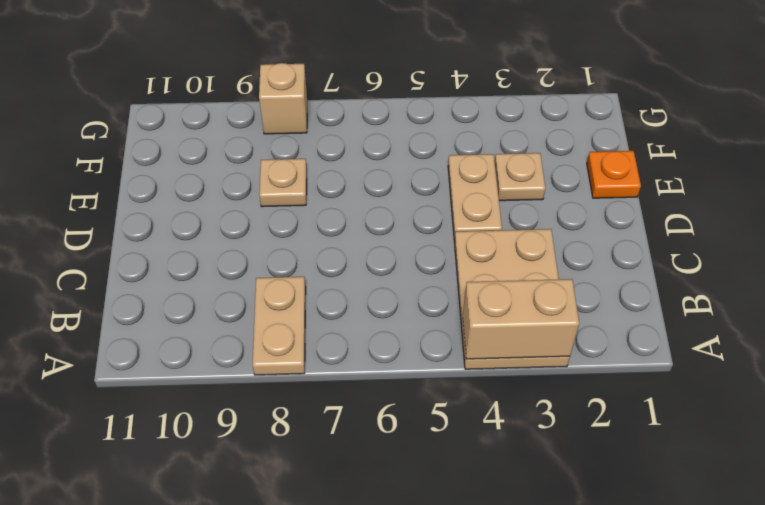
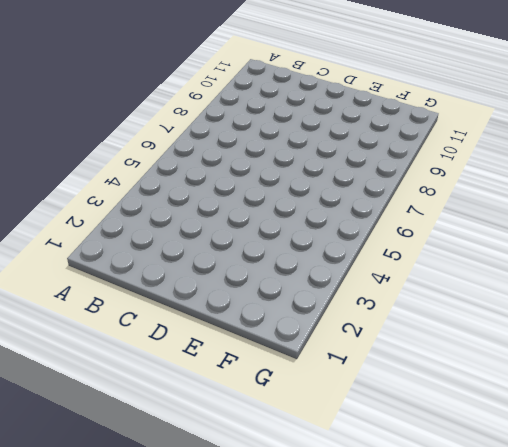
none -> tan 2x3 plate [454,229,570,369]
none -> tan 1x2 plate [253,277,306,375]

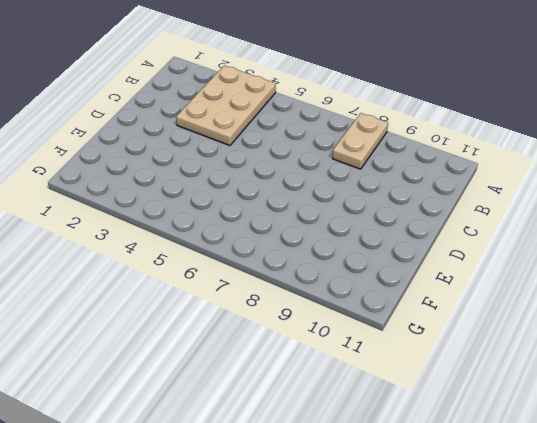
none -> tan 1x2 plate [448,154,502,240]
none -> orange 1x1 plate [587,151,641,198]

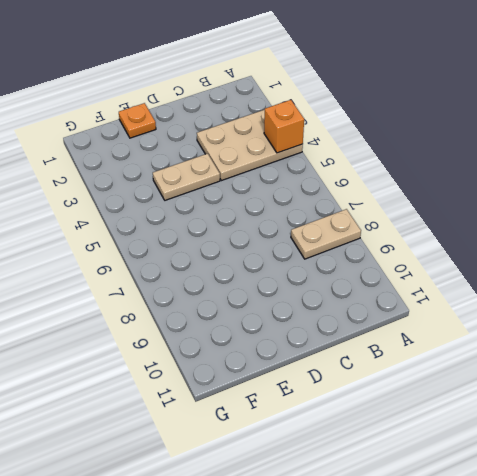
orange 1x1 brick [264,100,304,153] -> tan 1x2 brick [463,279,579,359]
none -> tan 1x1 plate [495,153,545,201]
none -> tan 1x1 plate [259,159,307,207]

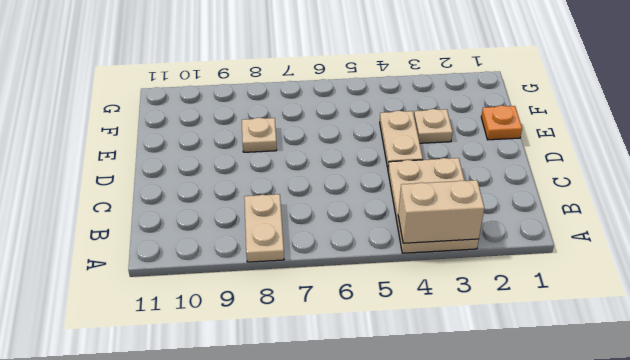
none -> tan 1x1 brick [259,63,307,134]

